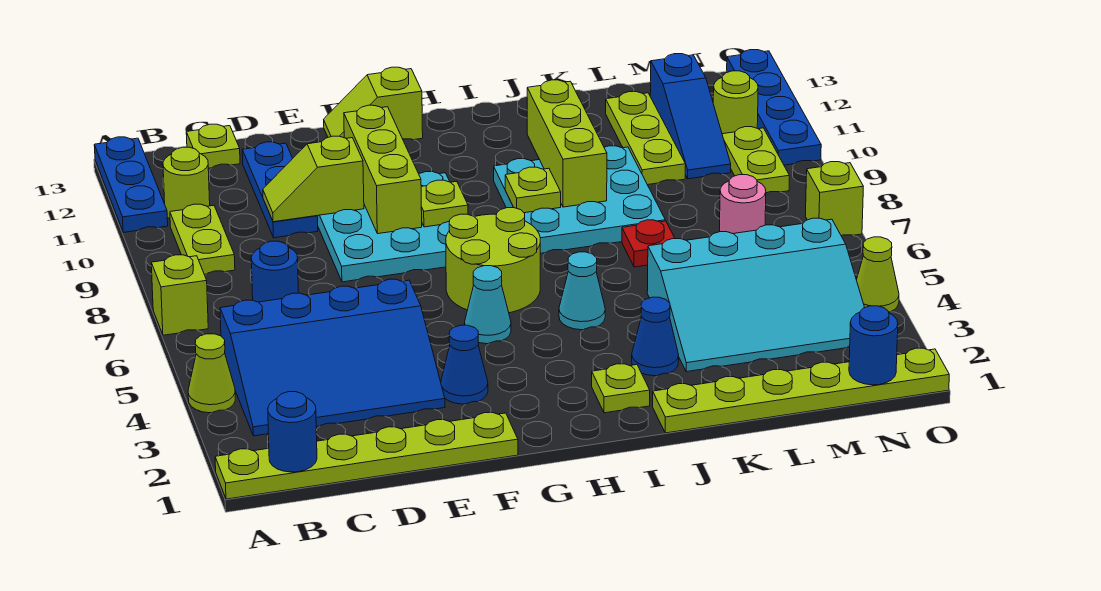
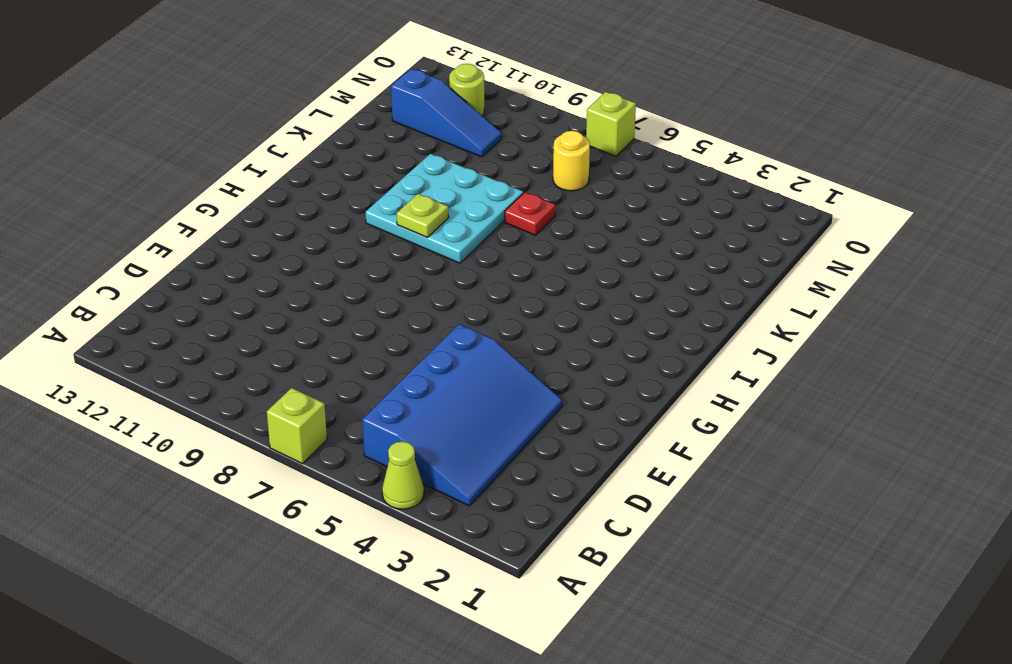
yellow 1x1 round brick [553,131,590,191] -> pink 1x1 round brick [719,175,766,234]
none -> lime 1x6 plate [215,413,518,499]
none -> blue 1x3 plate [94,137,168,232]
none -> lime 1x2 plate [170,204,235,275]
none -> lime 1x1 round brick [163,147,210,219]

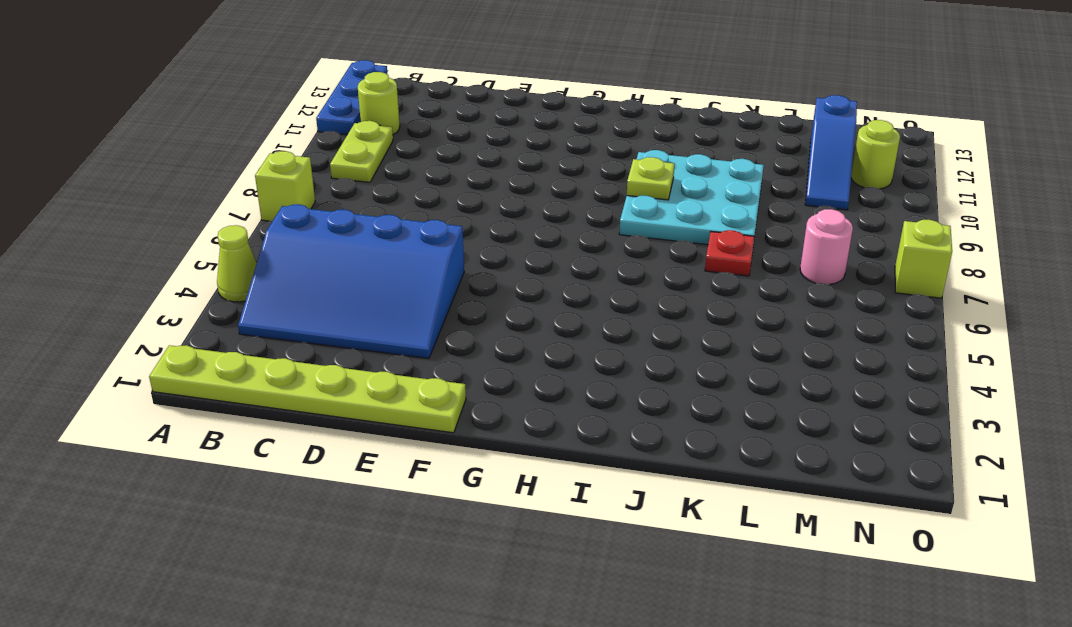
none -> blue 1x1 round brick [251,241,298,302]
none -> lime 1x1 plate [186,124,240,168]
none -> blue 1x3 plate [242,142,318,238]
none -> cyan 3x3 plate [317,172,450,282]

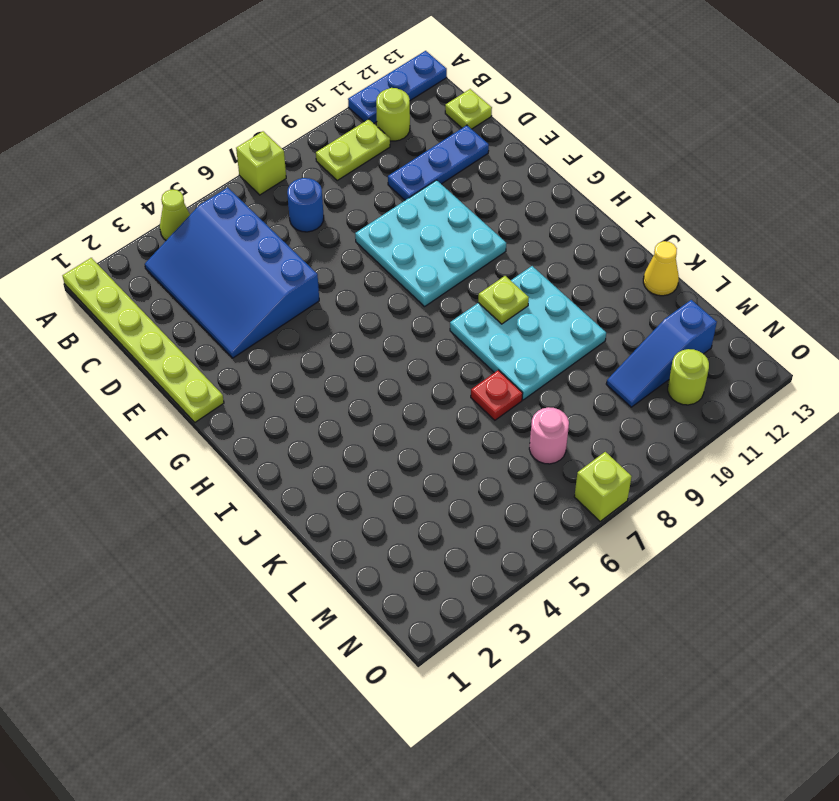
yellow 1x1 cone [643,241,679,296] -> none
none -> blue 1x1 cone [441,325,488,404]
none -> lime 1x2 slope [324,67,423,140]
none -> cyan 1x1 cone [465,266,511,344]
none -> lime 2x2 round brick [446,207,540,313]

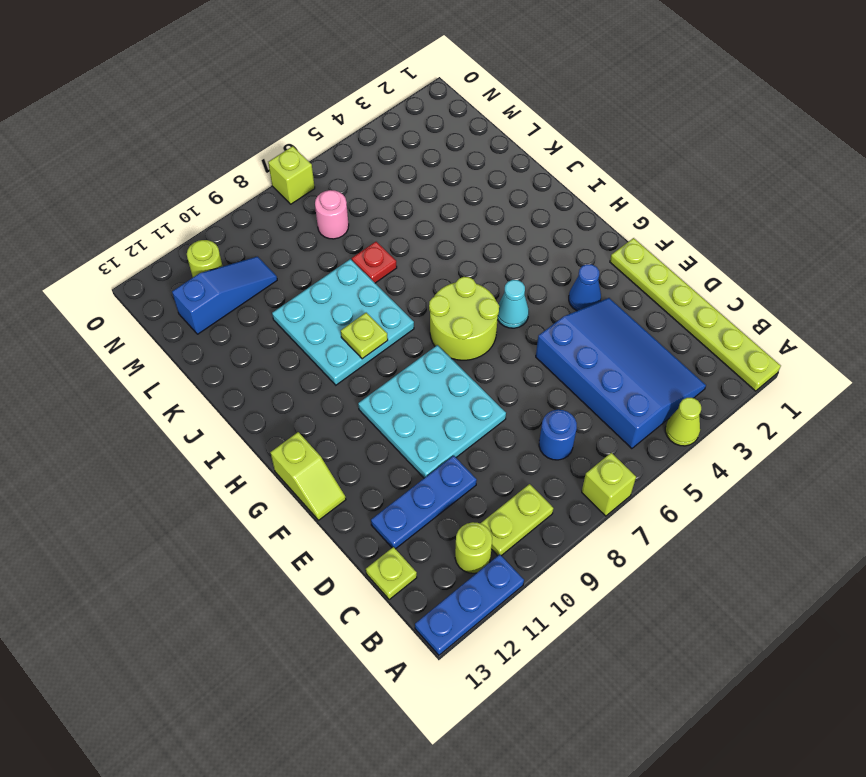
none -> lime 1x1 plate [592,364,650,413]
none -> cyan 1x1 cone [559,252,605,330]
none -> lime 1x6 plate [653,348,949,433]
none -> blue 1x1 cone [632,297,679,376]

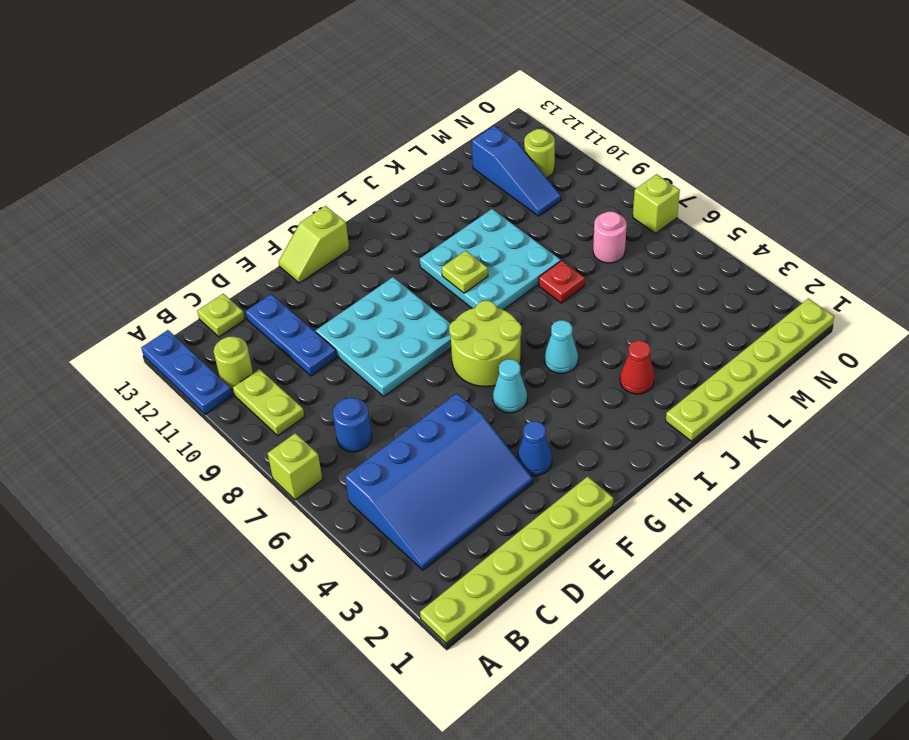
red 1x1 cone [620,341,654,394] -> blue 1x1 cone [632,297,679,376]
none -> lime 1x1 cone [188,334,235,413]
none -> lime 1x1 plate [592,364,650,413]
none -> cyan 3x4 slope [647,218,865,372]
none -> lime 1x3 plate [606,92,686,185]

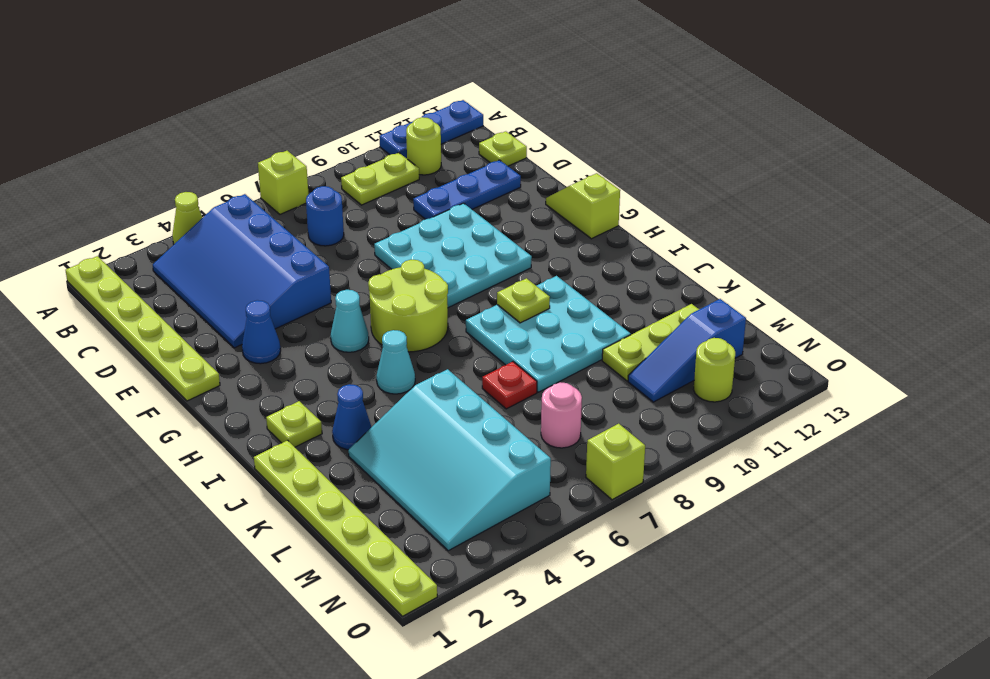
none -> lime 1x2 plate [722,127,789,193]
none -> lime 1x1 cone [857,237,899,312]
none -> blue 1x4 plate [727,50,821,165]
none -> blue 1x1 round brick [268,392,317,472]

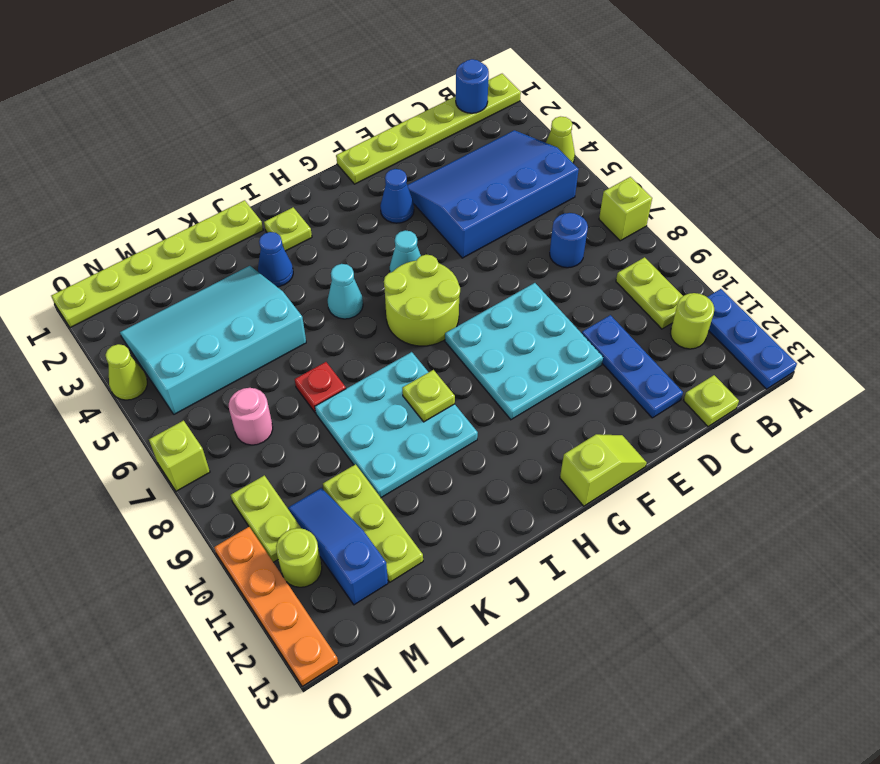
orange 1x4 plate [214,527,338,687] -> blue 1x4 plate [727,50,821,165]
none -> lime 1x2 slope [263,136,364,222]
none -> lime 1x3 brick [344,105,422,234]
none -> lime 1x1 plate [421,180,468,227]
none -> lime 1x3 brick [527,80,607,207]

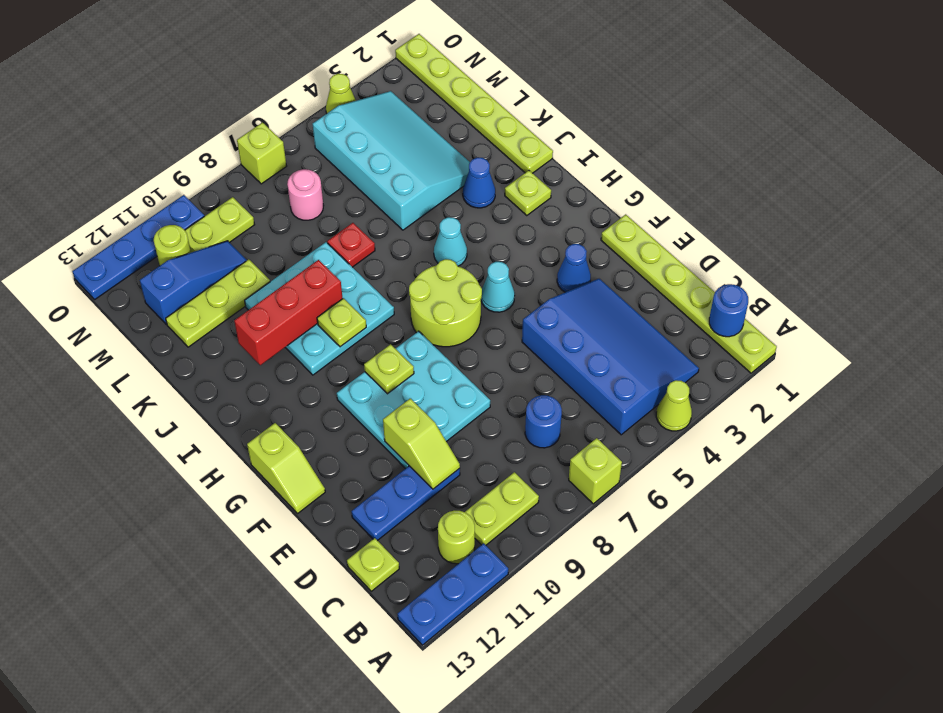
red 1x3 brick [234,260,343,365] -> lime 1x3 brick [527,80,607,207]
none -> lime 1x3 brick [344,105,422,234]
none -> blue 1x1 round brick [849,306,898,385]

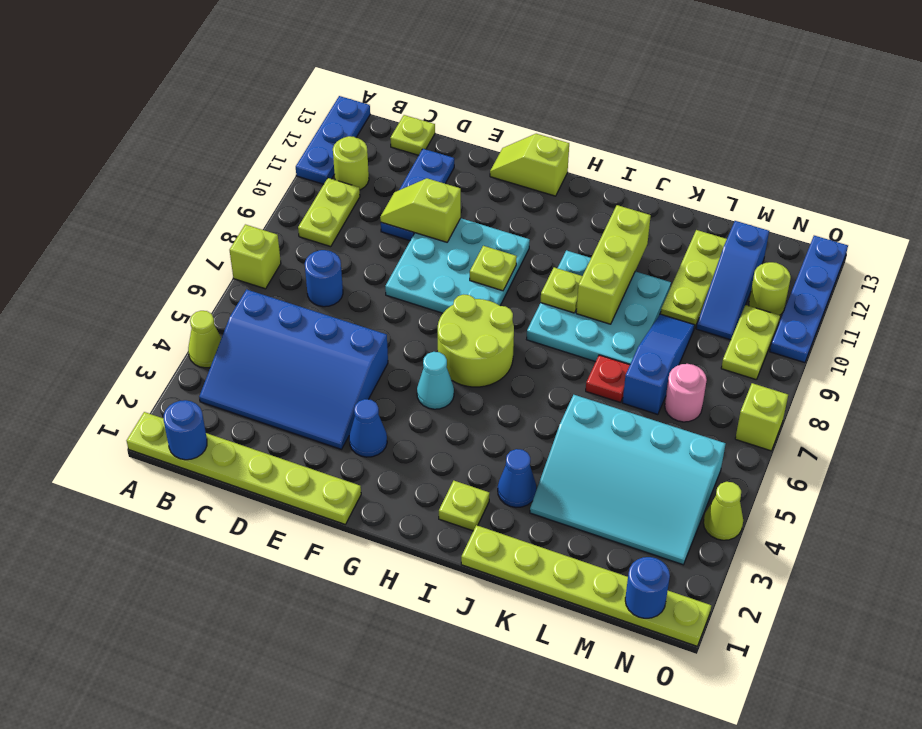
blue 1x3 slope [623,314,695,415] -> none
none -> cyan 1x1 cone [559,252,605,330]
none -> lime 1x3 brick [344,105,422,234]

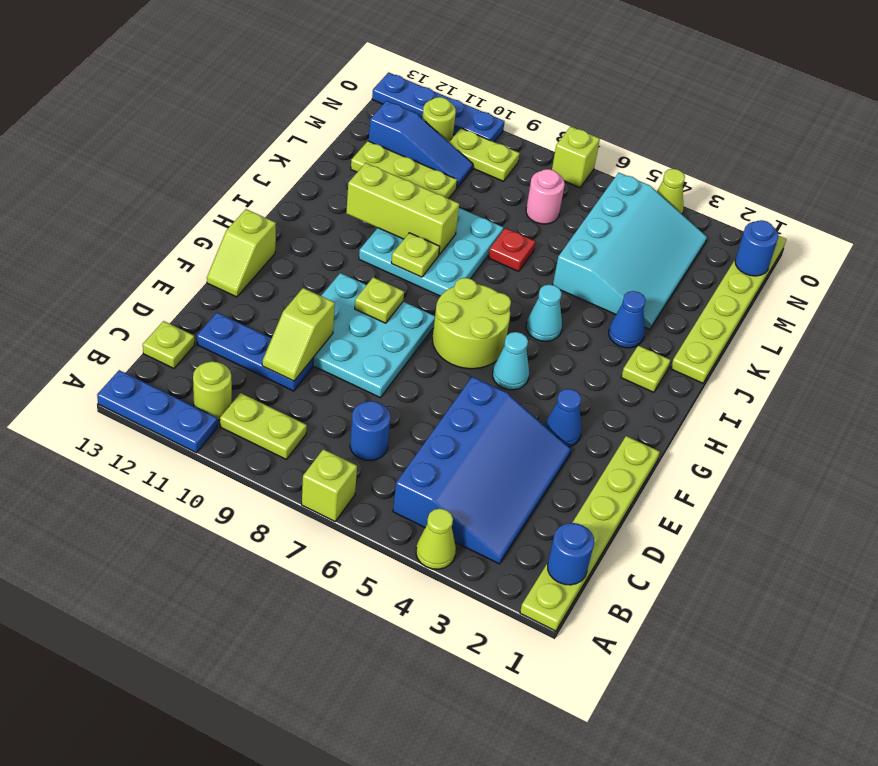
none -> lime 1x3 brick [344,105,422,234]

